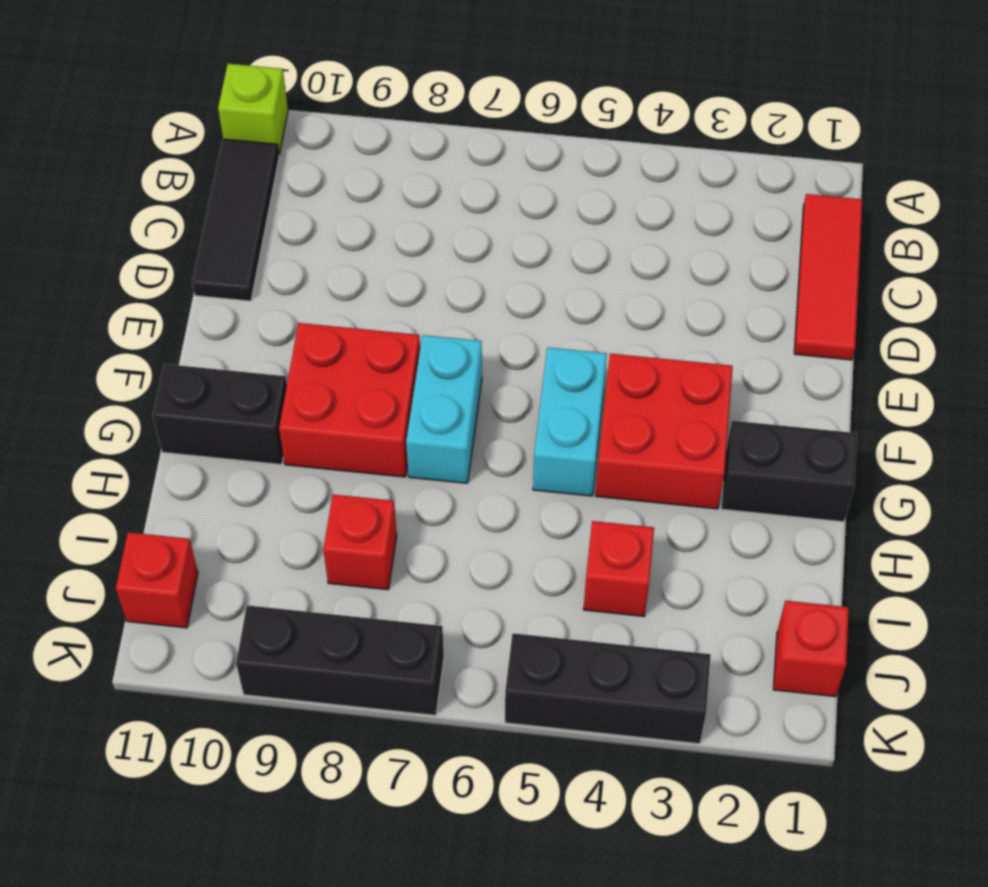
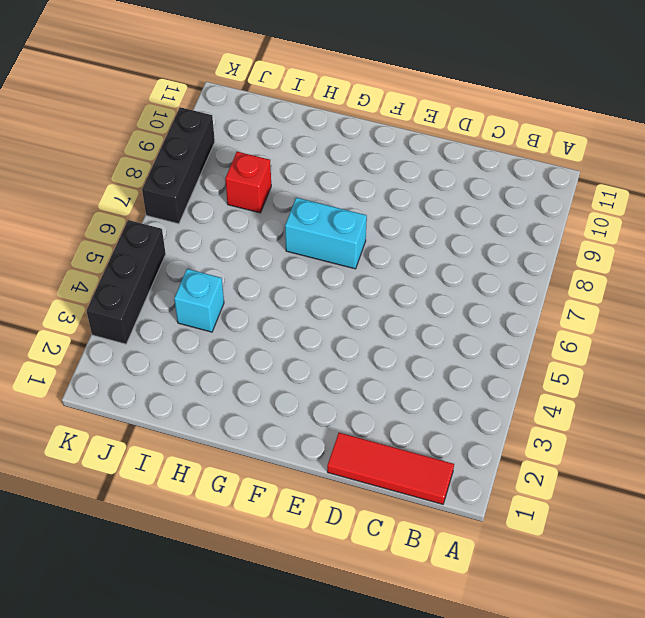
cyan 1x1 brick [174,269,224,332] -> red 1x1 brick [584,521,654,616]
none -> lime 1x1 brick [218,64,288,155]
none -> black 1x3 tile [192,139,279,301]
none -> red 2x2 brick [596,354,733,509]

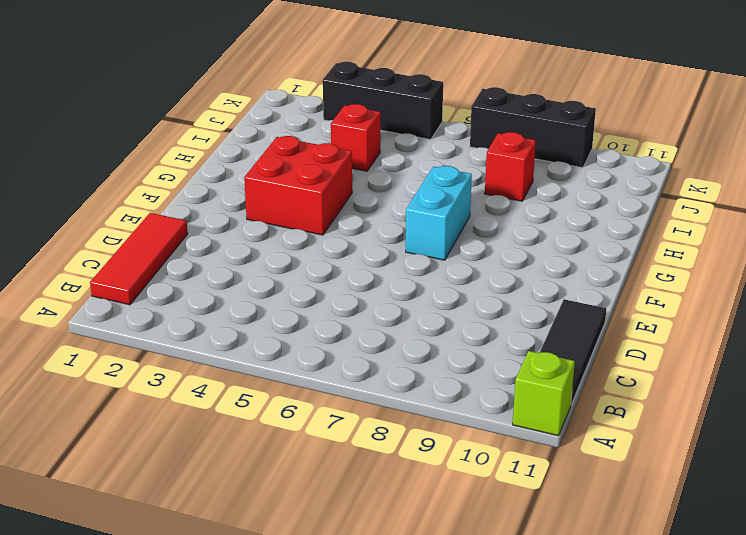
none -> cyan 1x2 brick [533,347,607,496]
none -> red 2x2 brick [279,323,420,477]
none -> black 1x2 brick [721,421,857,522]

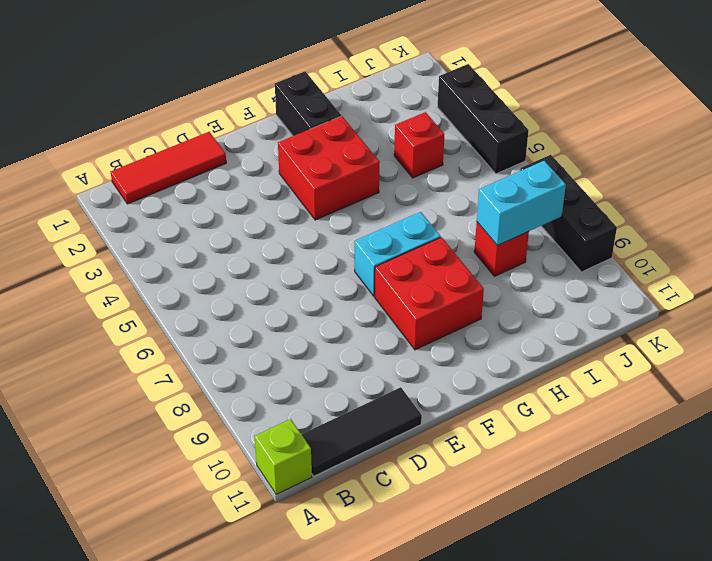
cyan 1x2 brick [477,161,566,245] -> cyan 1x2 brick moved to [533,347,607,496]
none -> black 1x2 brick [153,364,287,465]
none -> red 1x1 brick [773,601,849,697]
none -> red 1x1 brick [116,532,198,628]

